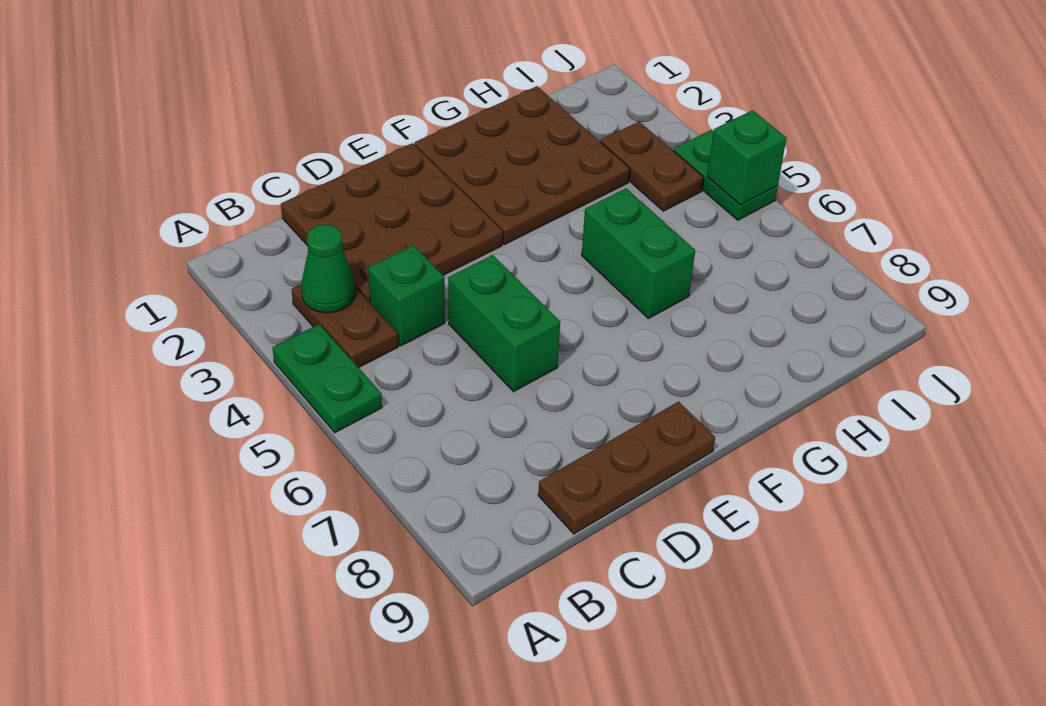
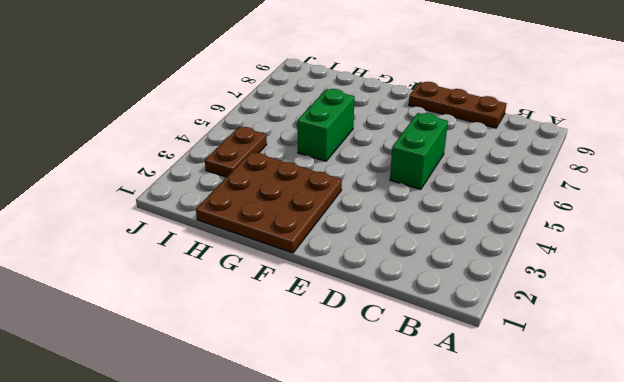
none -> green 1x2 plate [273,324,382,433]
none -> brown 1x2 plate [292,285,398,368]
none -> brown 3x3 plate [281,143,503,302]

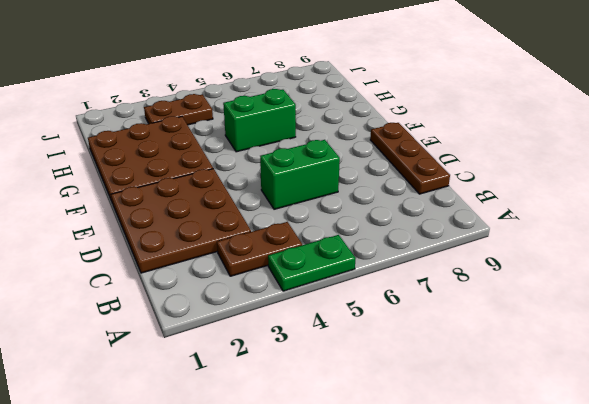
none -> green 1x1 brick [368,245,445,346]
none -> green 1x2 plate [673,130,778,220]
none -> green 1x1 cone [301,225,356,313]

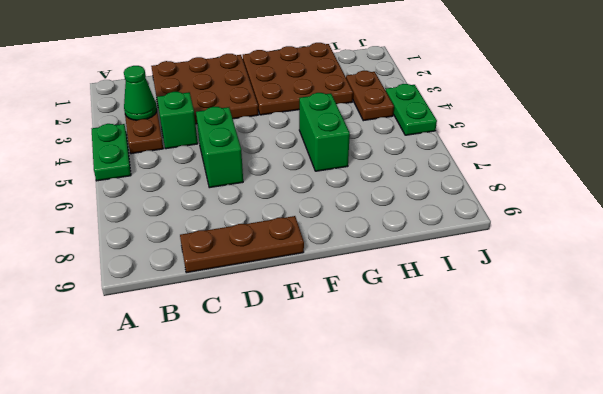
none -> green 1x1 brick [707,110,786,205]

